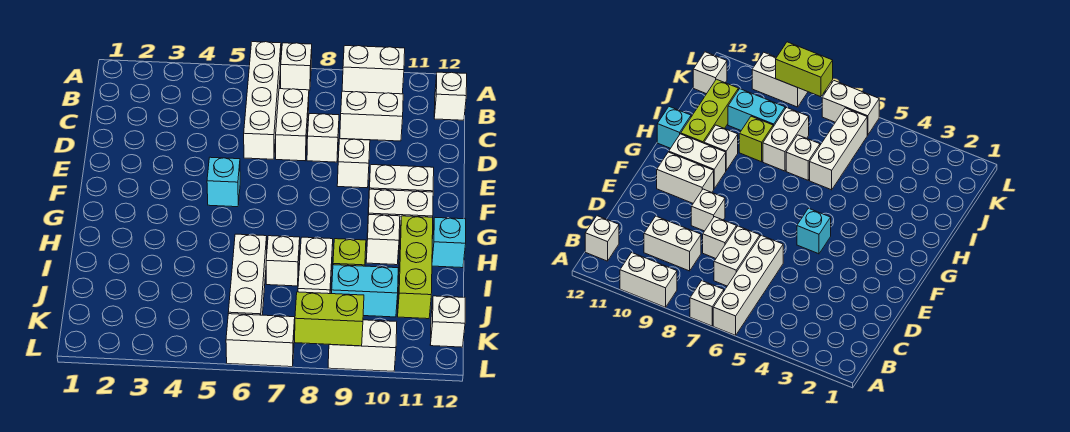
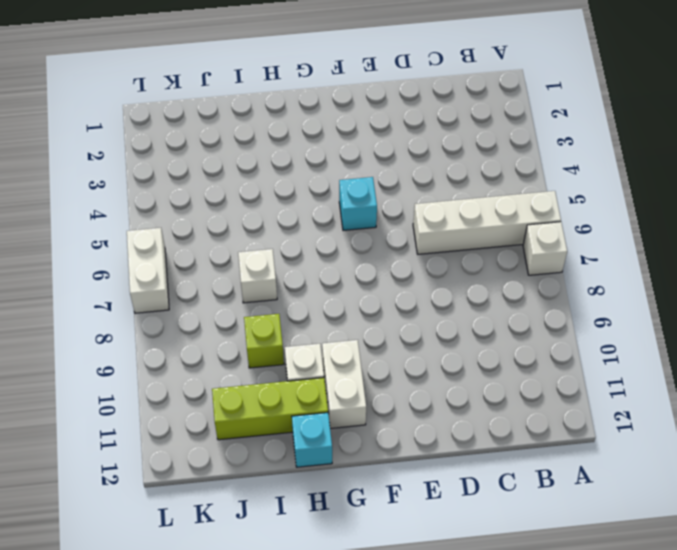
none -> white 1x2 brick [342,46,405,94]
none -> white 1x1 brick [434,72,467,120]
none -> white 1x2 brick [276,89,309,161]

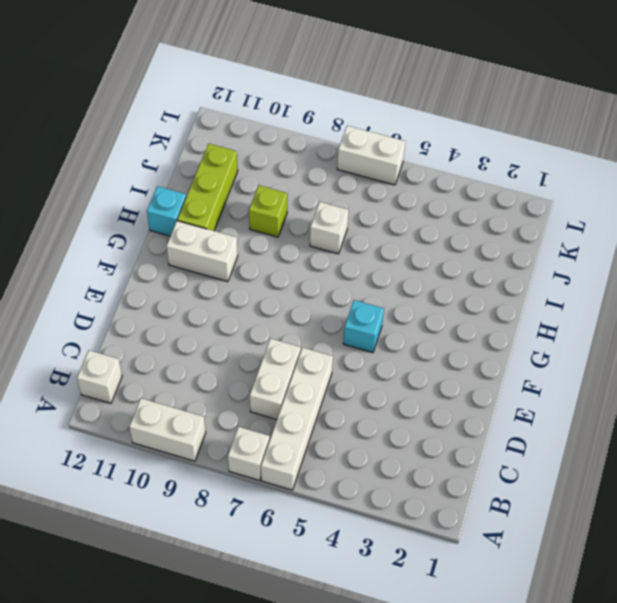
none -> white 1x2 brick [340,91,403,141]
none -> white 1x1 brick [307,114,339,162]
none -> white 1x1 brick [337,139,370,188]

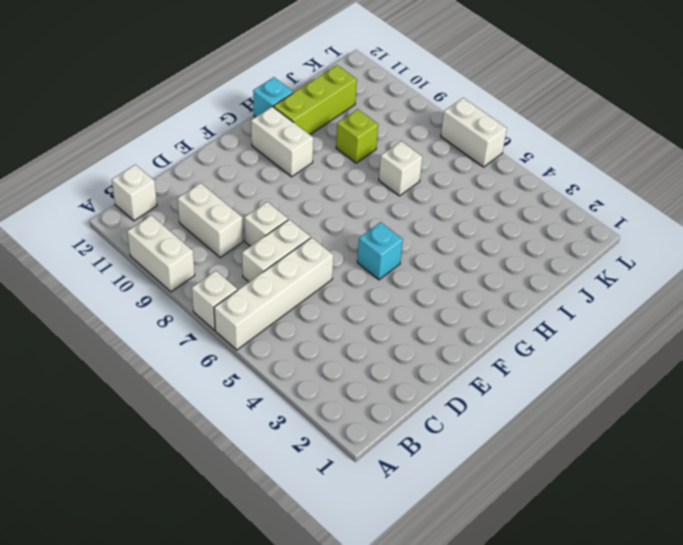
none -> white 1x1 brick [337,139,370,188]
none -> white 1x2 brick [369,165,434,192]
none -> white 1x1 brick [366,215,400,265]

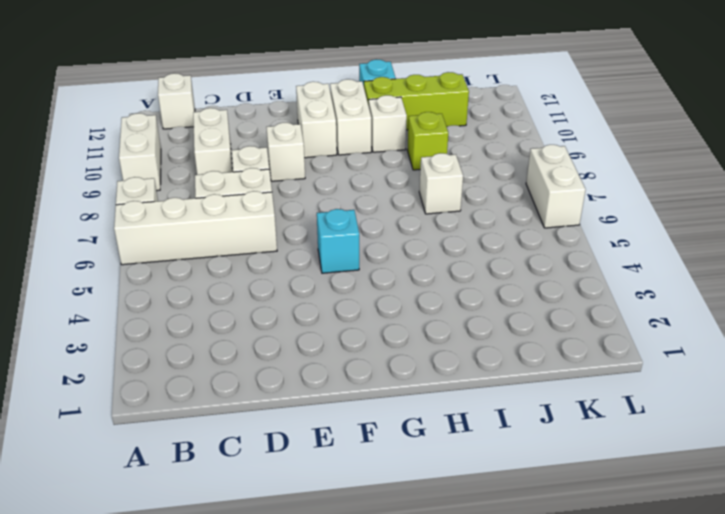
none -> white 1x3 brick [228,234,267,315]
none -> white 1x2 brick [298,237,333,294]
none -> cyan 1x2 brick [332,265,398,317]

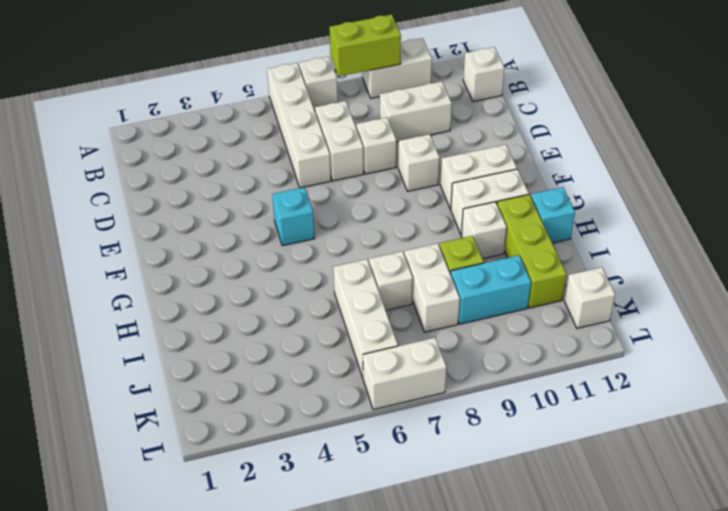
lime 1x2 brick [330,15,401,76] -> lime 1x2 brick moved to [295,292,364,346]
none -> white 1x2 brick [328,320,397,371]

